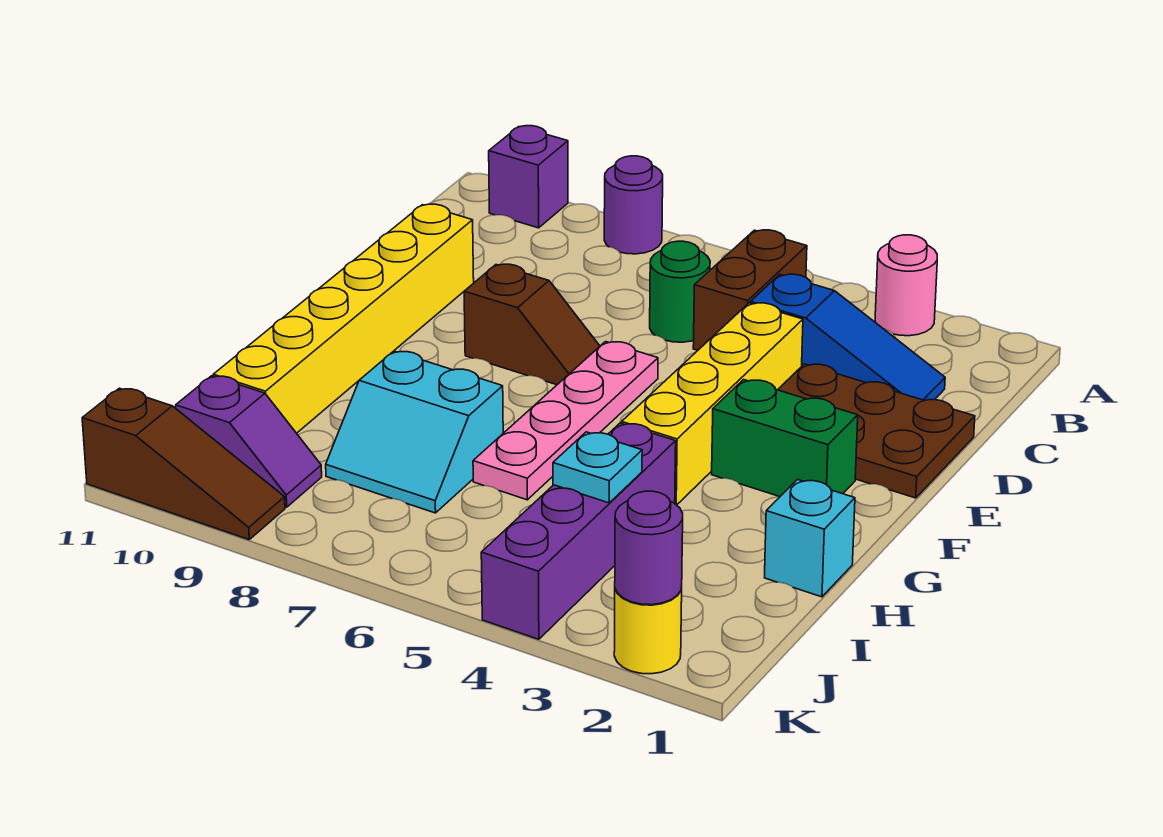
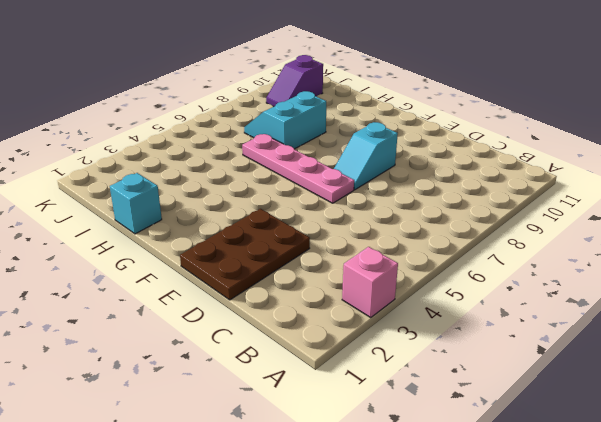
pink 1x1 brick [342,247,398,318] -> pink 1x1 round brick [875,235,937,336]
cyan 1x2 slope [334,122,398,190] -> brown 1x2 slope [464,264,600,385]
none -> purple 1x1 round brick [604,156,663,254]
none -> purple 1x1 brick [489,126,568,228]
none -> brown 1x2 brick [693,230,807,350]

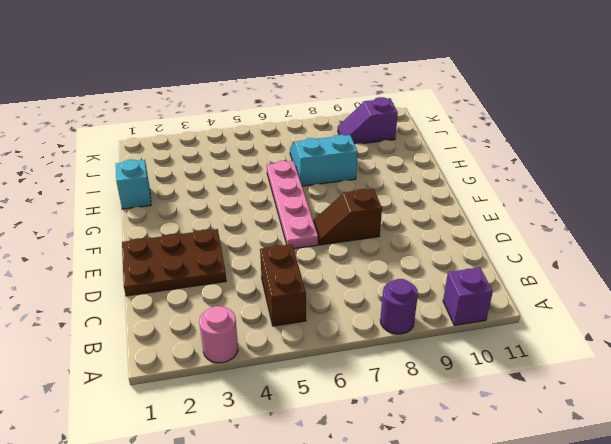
none -> blue 1x3 slope [750,274,945,401]
none -> green 1x1 round brick [650,241,710,342]
none -> yellow 1x4 brick [622,303,803,505]

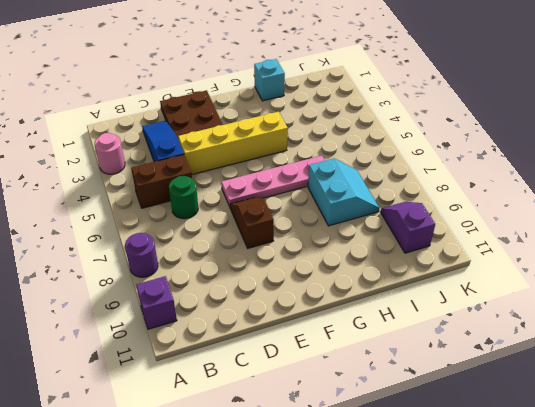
none -> yellow 1x6 brick [213,204,474,433]
none -> green 1x2 brick [712,380,858,497]
none -> purple 1x4 brick [481,423,676,639]

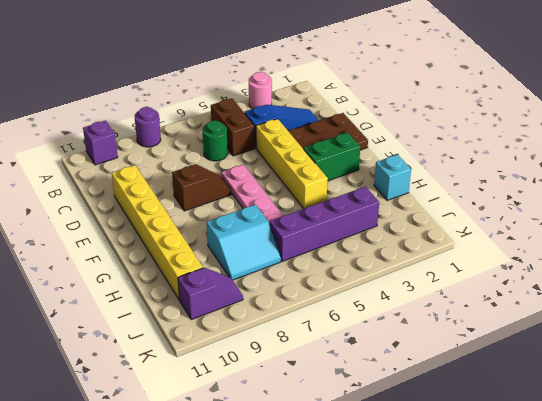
purple 1x4 brick [270,187,379,262] -> purple 1x4 brick turned to [481,423,676,639]
none -> yellow 1x1 round brick [614,588,682,674]
none -> brown 1x3 slope [82,388,285,540]
none -> cyan 1x1 plate [553,432,642,503]

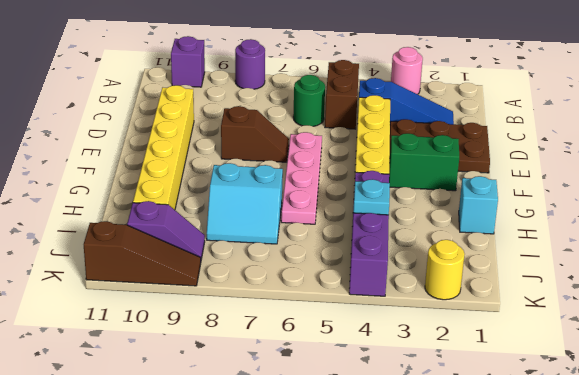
none -> purple 1x1 round brick [615,491,683,605]

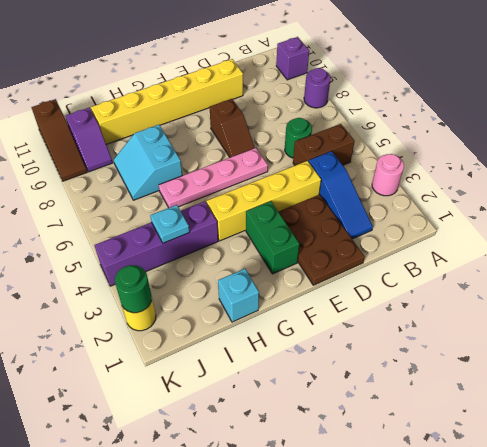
green 1x1 round brick [115,265,152,313] -> purple 1x1 round brick [615,491,683,605]

